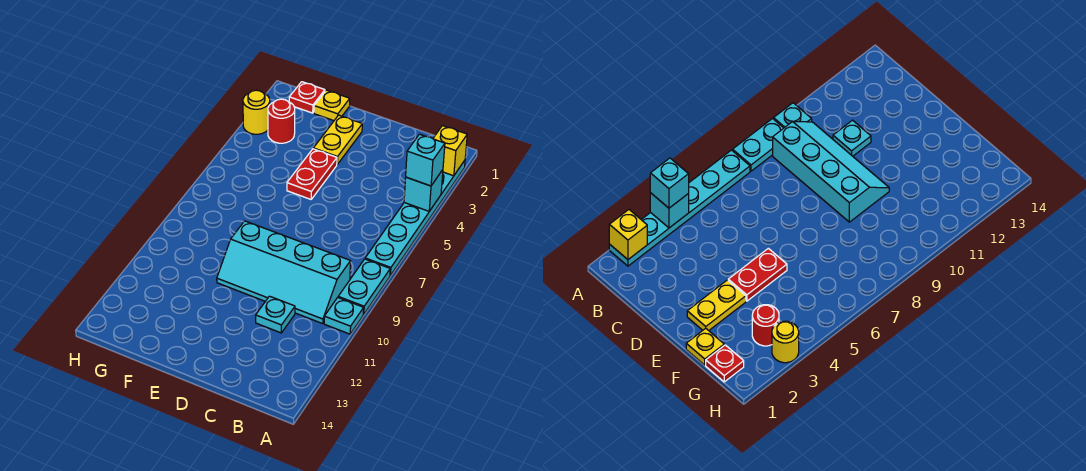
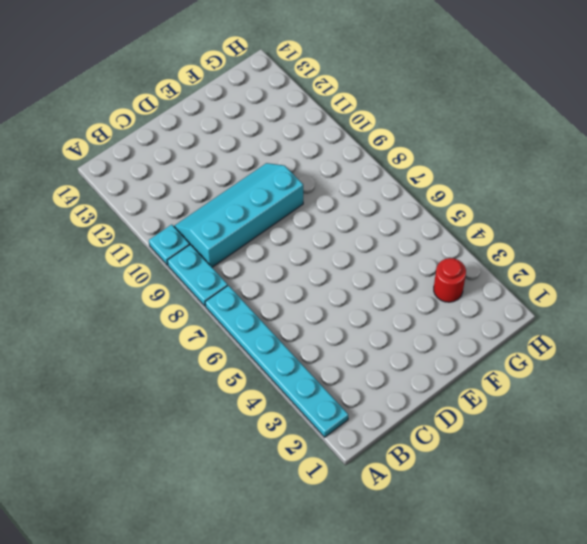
none -> cyan 1x1 plate [256,296,295,333]
none -> yellow 1x2 plate [313,115,362,164]
none -> red 1x2 plate [287,149,337,199]

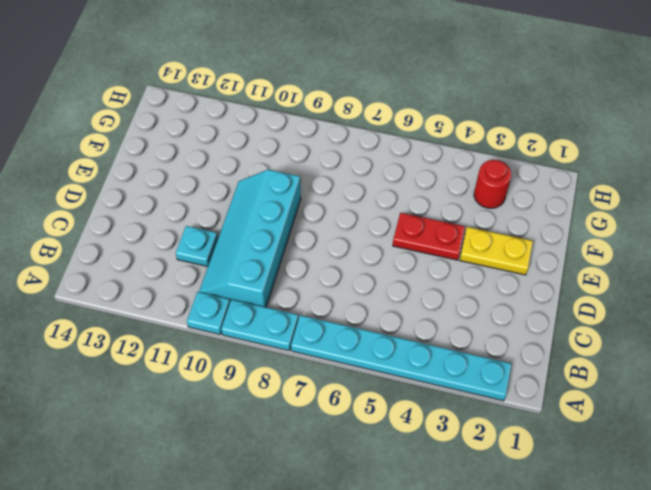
none -> yellow 1x1 plate [314,90,350,121]
none -> red 1x1 plate [289,82,325,113]
none -> yellow 1x1 round brick [243,90,270,134]

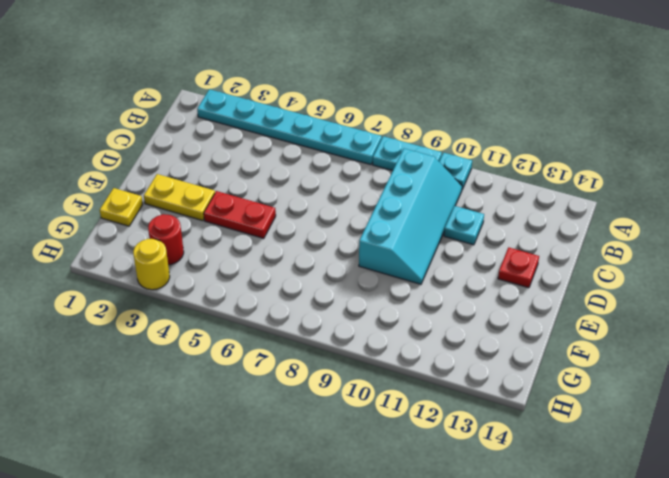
red 1x1 plate [498,247,539,288] -> red 1x1 plate moved to [289,82,325,113]
none -> yellow 1x1 brick [433,126,467,176]
none -> cyan 1x1 brick [404,170,443,211]
none -> cyan 1x1 brick [406,134,445,186]

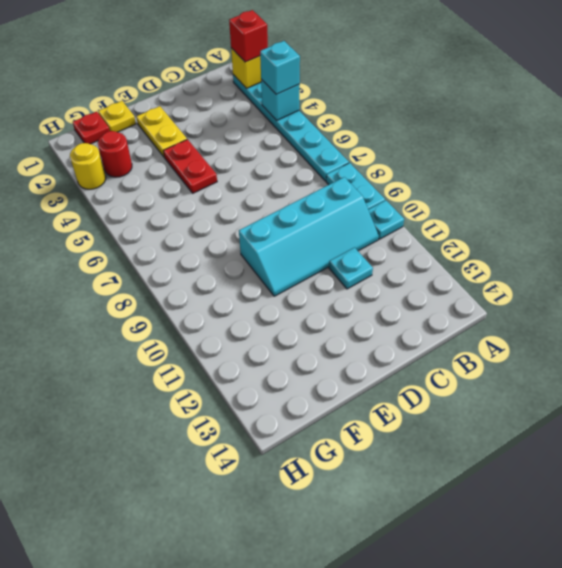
red 1x1 brick [229,10,268,62] -> none

